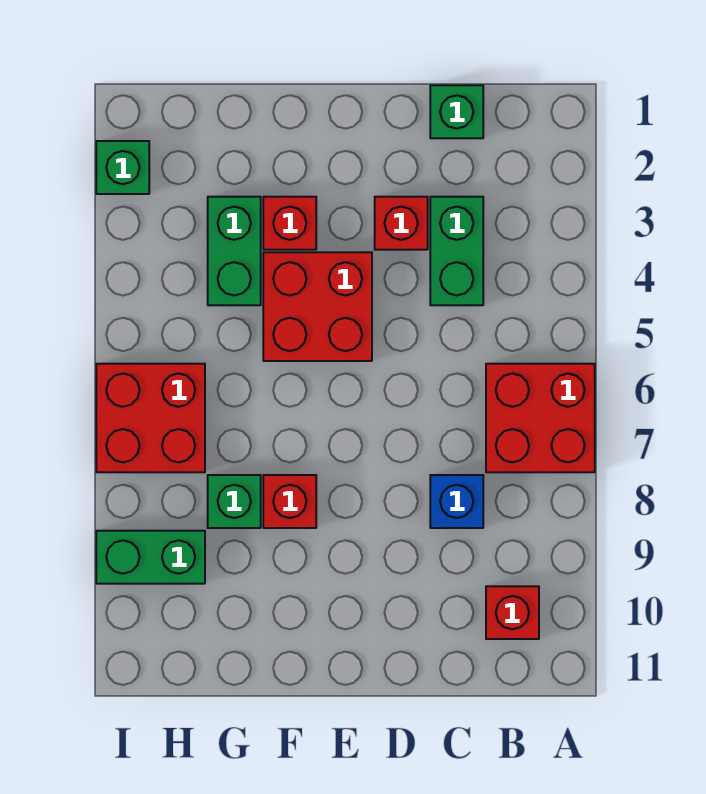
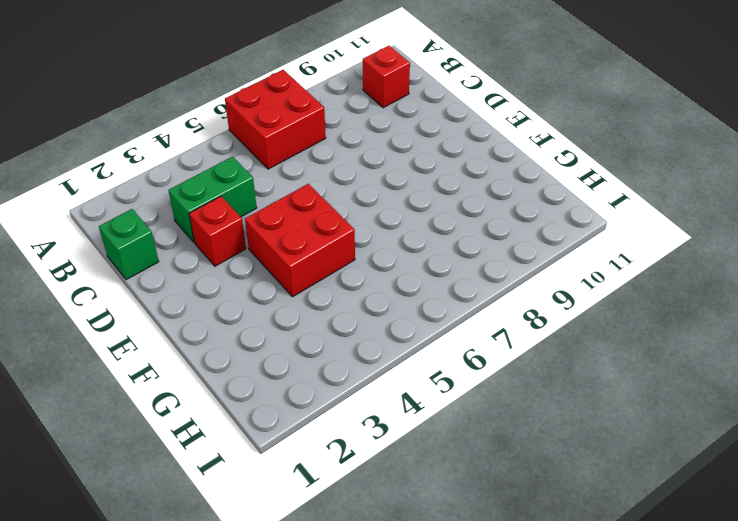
none -> blue 1x1 brick [430,475,483,528]
none -> red 1x1 brick [263,197,316,250]
none -> red 1x1 brick [263,475,316,528]

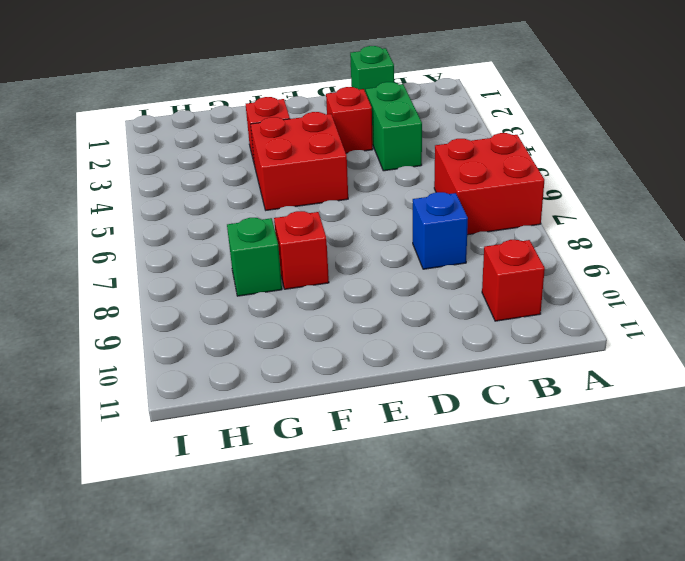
none -> green 1x2 brick [208,197,261,305]
none -> red 2x2 brick [96,364,205,472]
none -> green 1x2 brick [96,531,205,584]

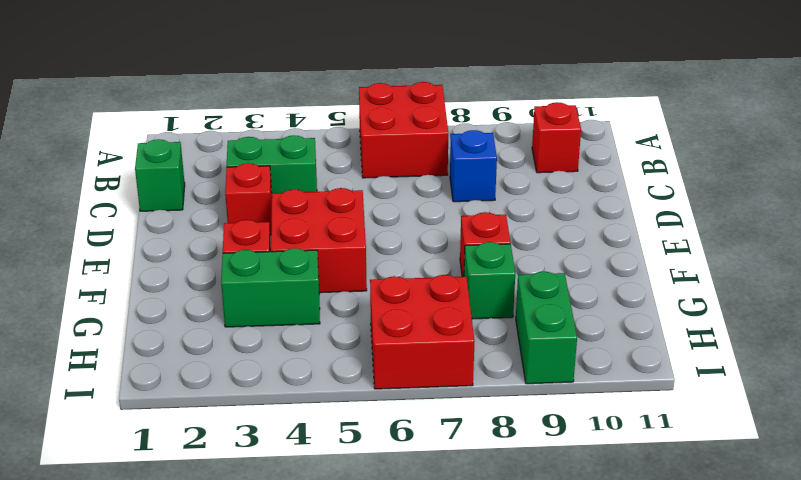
none -> green 1x1 brick [96,141,149,194]

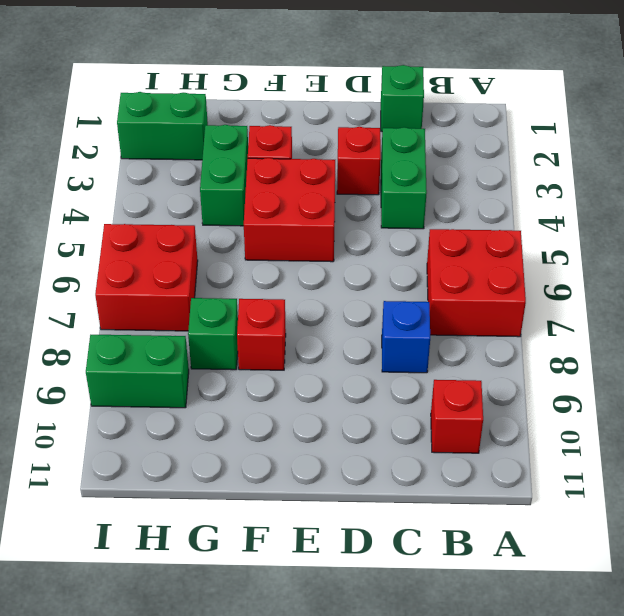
green 1x2 brick [117,92,208,160] -> green 1x1 brick [96,141,149,194]

